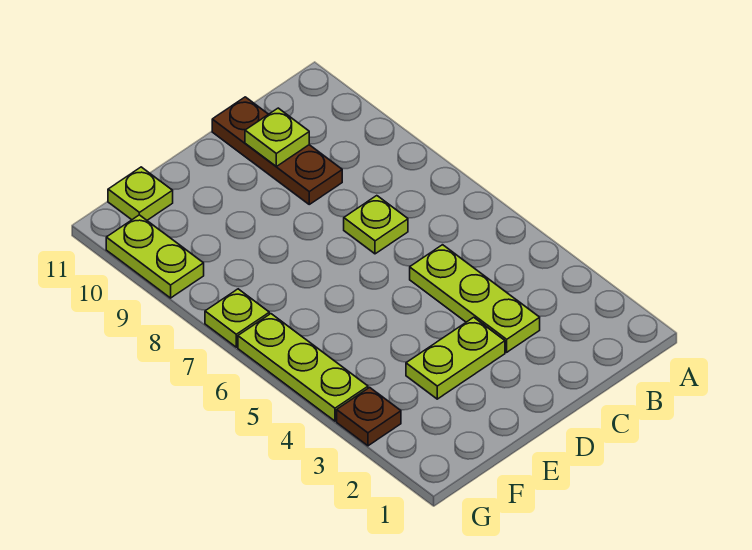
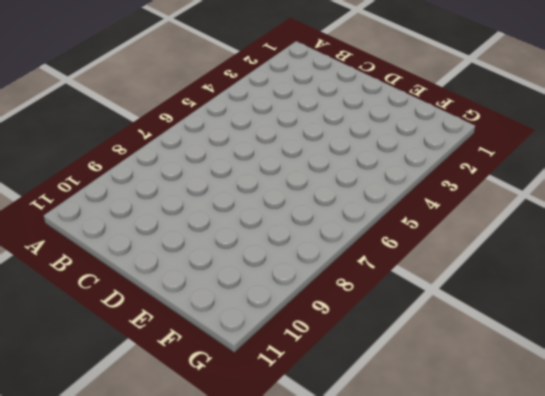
none -> lime 1x3 plate [410,245,540,352]
none -> lime 1x1 plate [344,196,408,254]

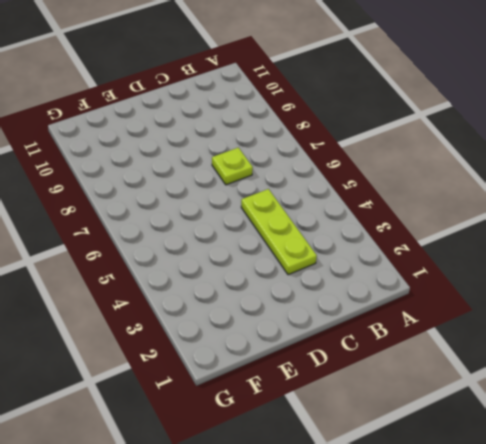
none -> brown 1x3 plate [212,97,342,204]
none -> lime 1x2 plate [406,317,505,399]

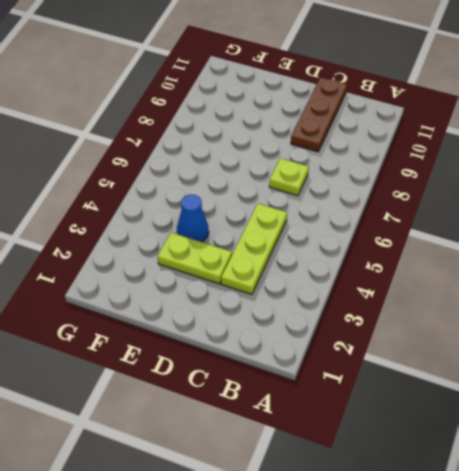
blue 1x1 cone [177,194,209,242] -> none
none -> lime 1x1 plate [108,167,173,220]
none -> brown 1x1 plate [337,387,401,446]

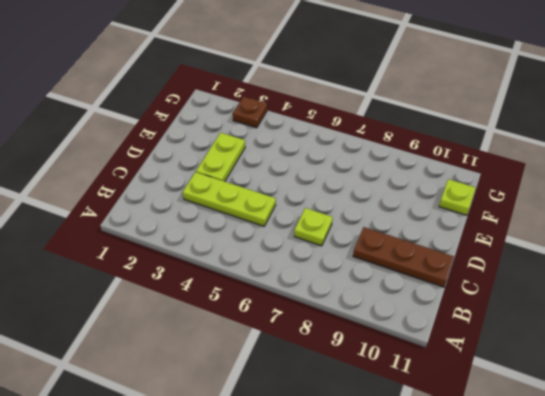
none -> lime 1x3 plate [238,314,368,421]
none -> lime 1x1 plate [205,289,269,347]

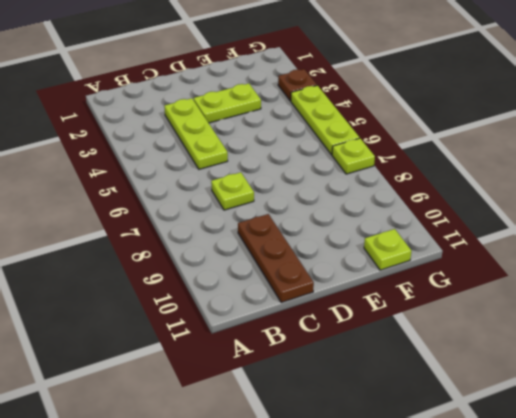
none -> lime 1x2 plate [106,215,204,298]
none -> lime 1x1 plate [245,108,309,166]

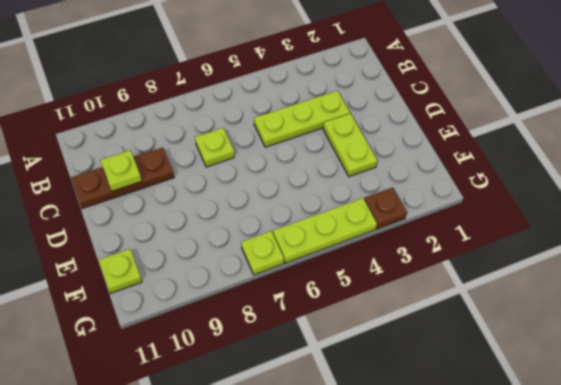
none -> lime 1x2 plate [106,215,204,298]

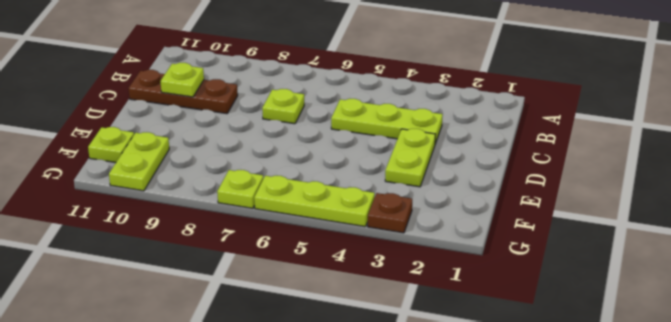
lime 1x2 plate [109,132,169,191] -> lime 1x2 plate turned to [106,215,204,298]

